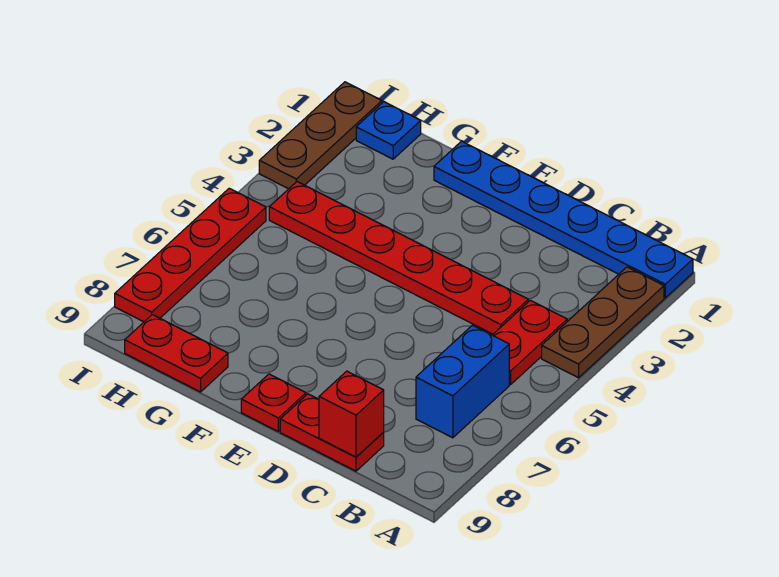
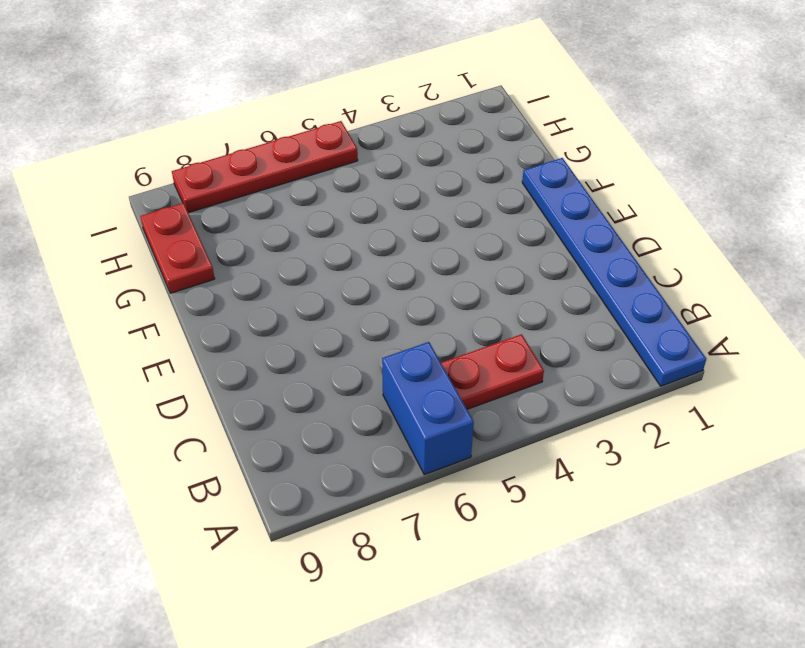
blue 1x2 brick [382,342,474,475] -> blue 1x2 brick turned to [416,325,509,438]
none -> brown 1x3 plate [542,267,664,378]
none -> red 1x6 plate [269,182,528,334]
none -> red 1x2 plate [280,394,384,471]

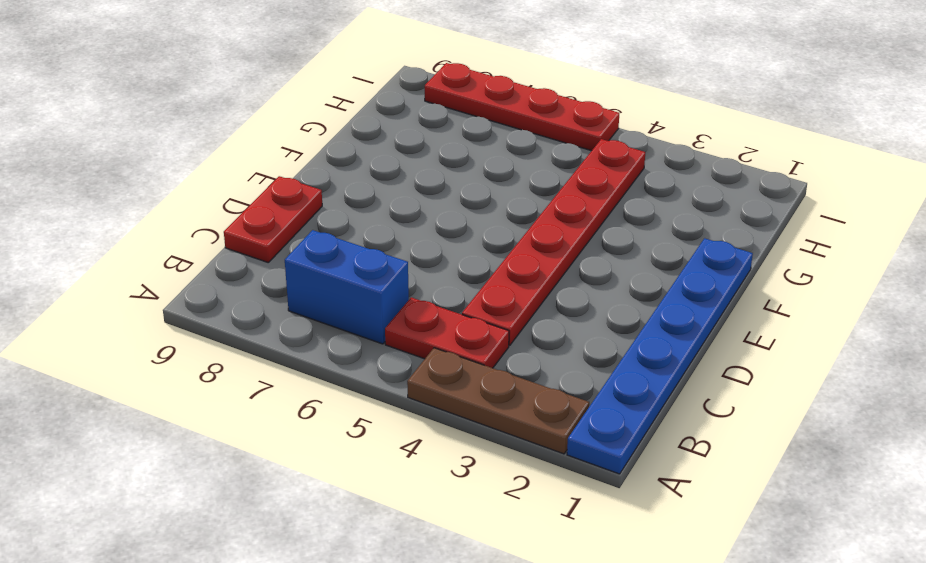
none -> red 1x1 plate [241,374,306,431]
none -> red 1x2 plate [125,315,228,392]
none -> blue 1x1 plate [356,102,421,159]

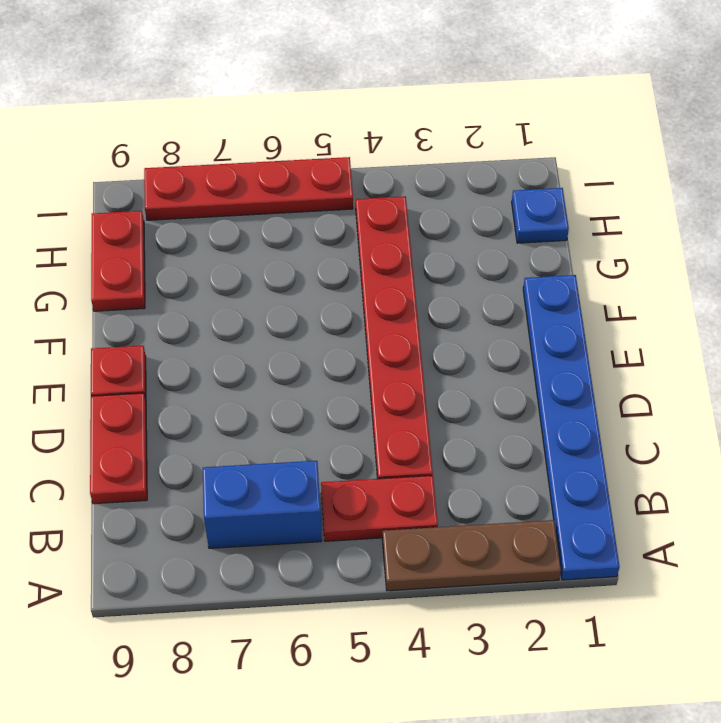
none -> brown 1x3 plate [259,82,382,189]
none -> red 1x1 brick [319,371,384,457]

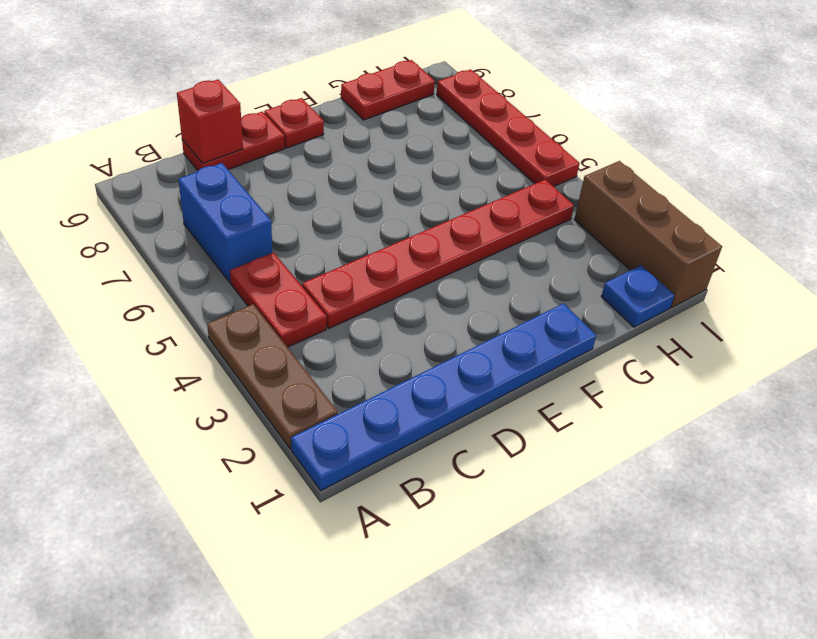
brown 1x3 brick [574,161,722,308] -> brown 1x3 plate [259,82,382,189]

